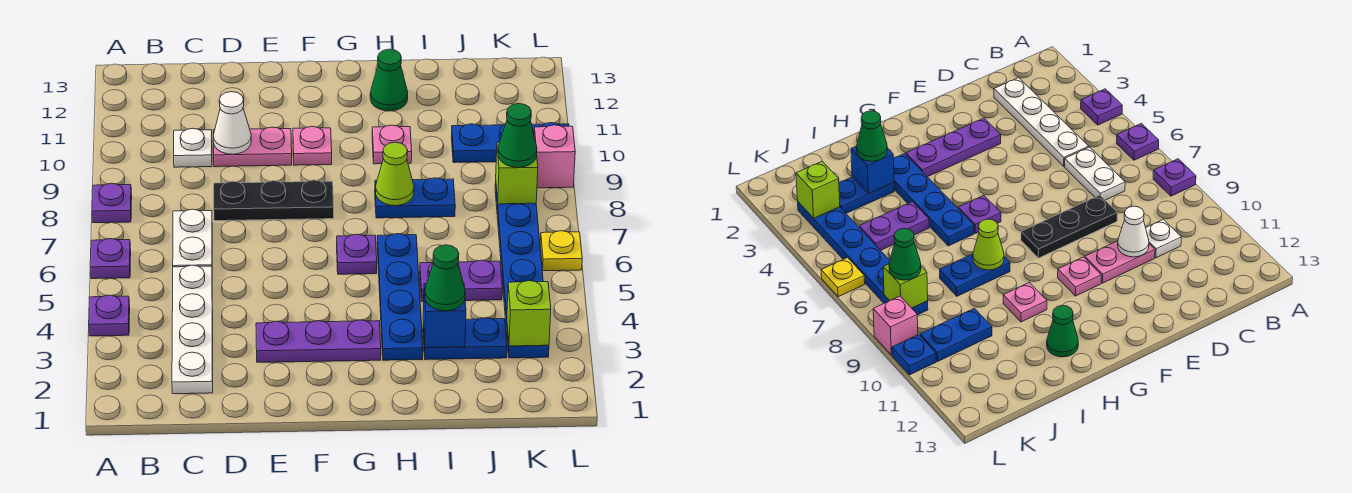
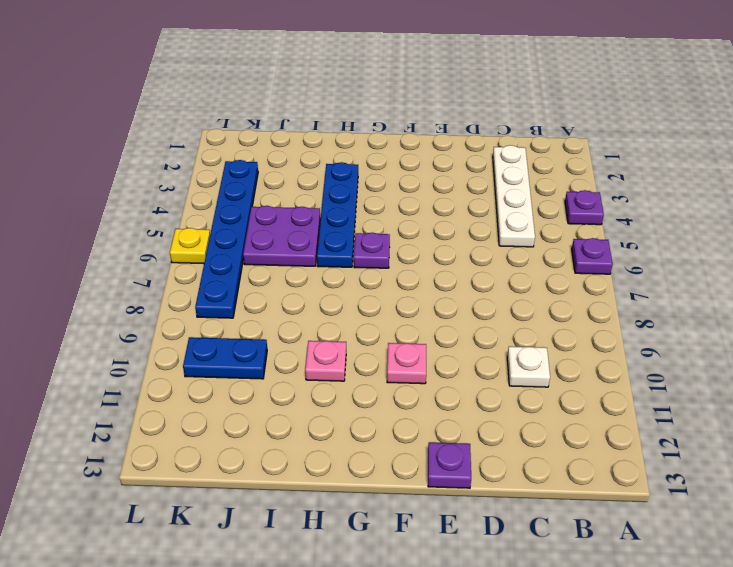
purple 1x1 plate [428,442,471,488] -> purple 1x1 plate moved to [92,183,132,223]
purple 2x2 plate [243,206,320,266] -> purple 1x2 plate [420,260,502,301]
none -> white 1x2 plate [173,209,212,267]
none -> black 1x3 plate [214,180,334,221]
none -> pink 1x2 plate [213,127,292,167]

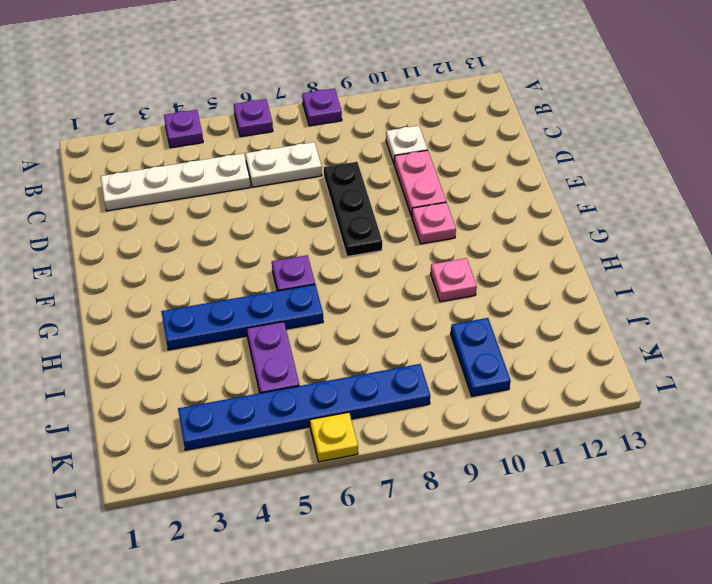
none -> purple 1x3 plate [256,320,381,362]
none -> blue 1x2 plate [375,178,455,218]
none -> green 1x1 cone [370,49,408,111]

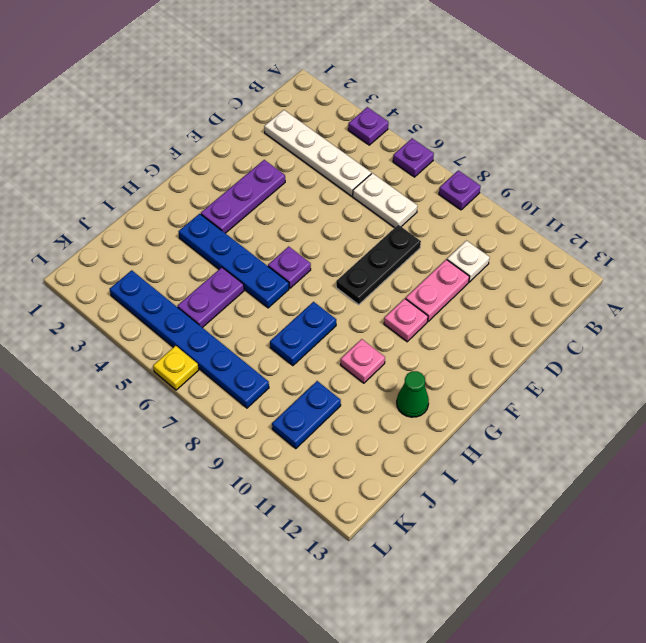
none -> blue 1x2 plate [423,318,507,360]
none -> pink 1x1 brick [534,125,575,188]
none -> blue 1x1 plate [892,335,936,375]

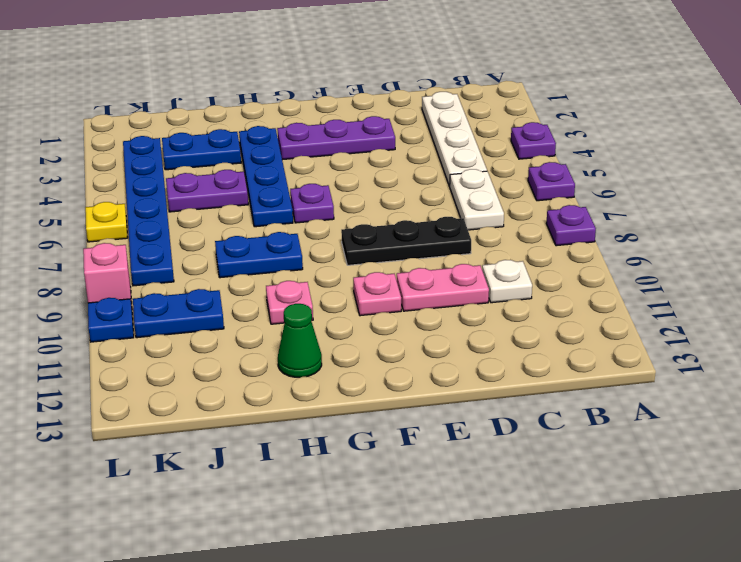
none -> white 1x1 cone [213,92,251,154]
none -> lime 1x1 cone [376,142,414,206]
none -> blue 1x1 brick [423,283,466,348]

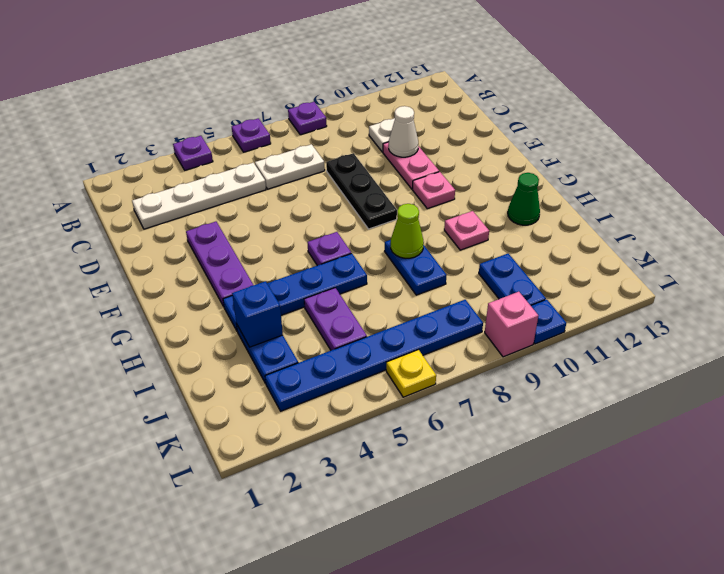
none -> lime 1x1 brick [507,281,551,346]
none -> lime 1x1 brick [496,142,538,204]
none -> green 1x1 cone [425,245,465,311]

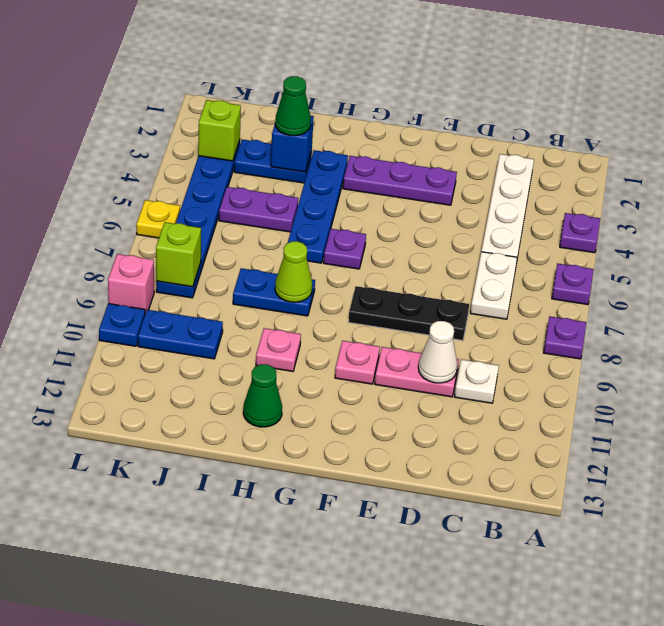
none -> green 1x1 cone [498,103,537,167]

